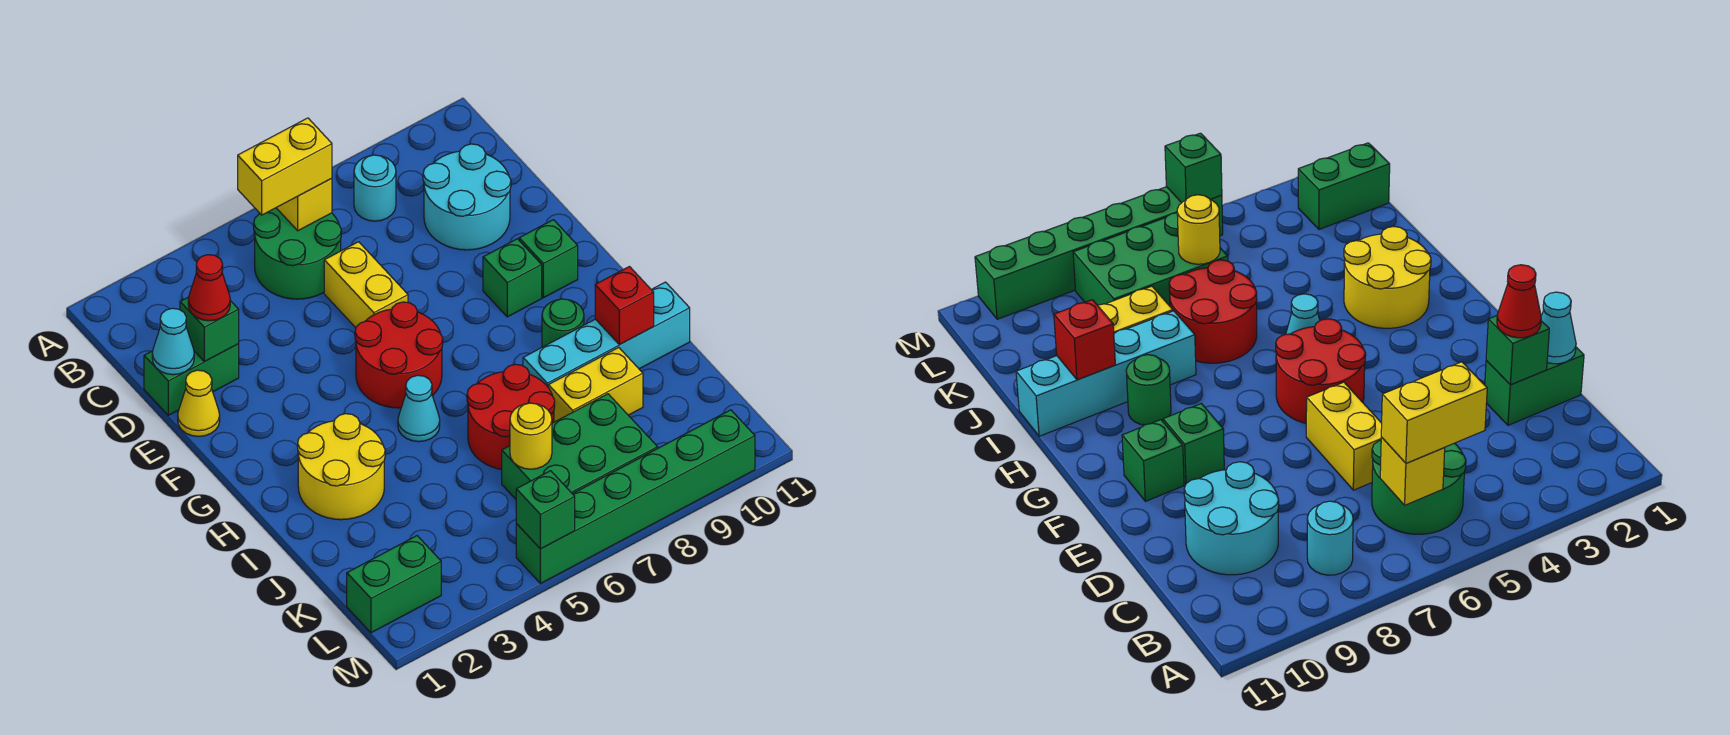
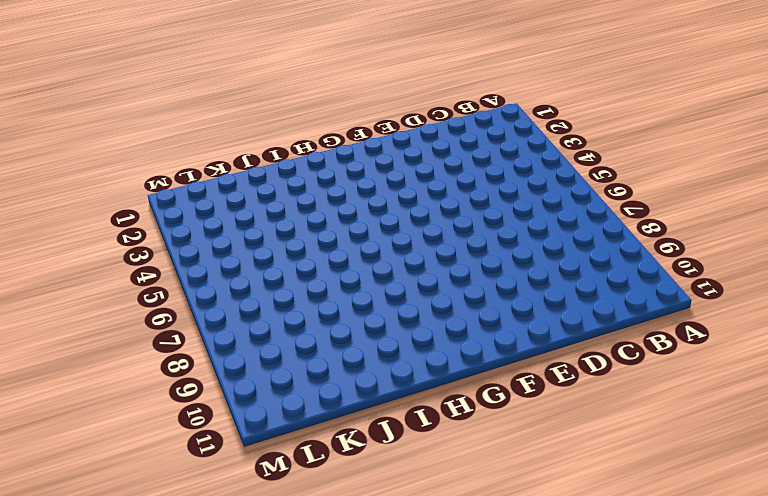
none -> green 2x2 round brick [254,208,341,299]
none -> cyan 1x1 round brick [354,155,396,221]
none -> cyan 2x2 round brick [423,144,511,250]

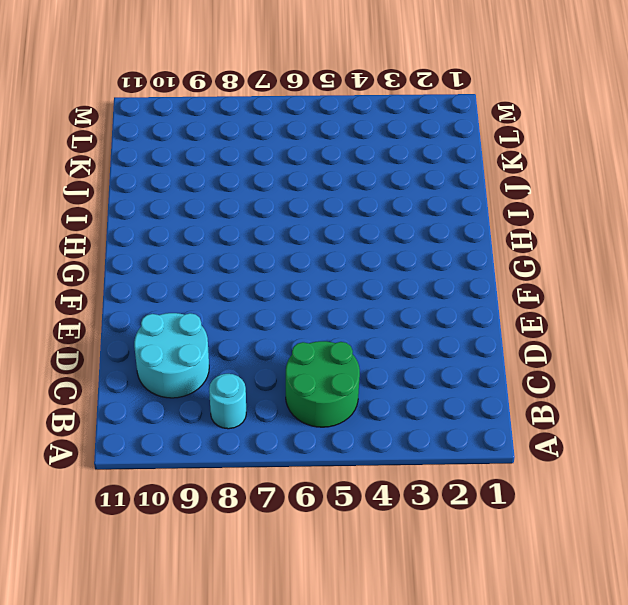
none -> green 1x2 brick [144,344,239,415]
none -> yellow 1x2 brick [324,242,408,328]
none -> yellow 1x1 cone [178,370,220,437]

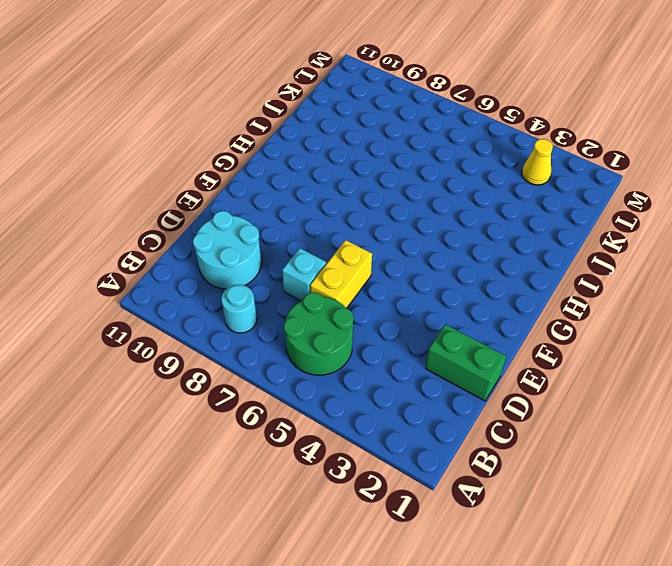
cyan 1x1 brick [282,248,326,301] -> none
yellow 1x1 cone [522,139,553,185] -> yellow 1x1 cone moved to [178,370,220,437]
none -> red 2x2 round brick [355,302,443,408]
none -> green 1x1 brick [483,239,542,317]
none -> green 1x1 brick [519,220,578,298]

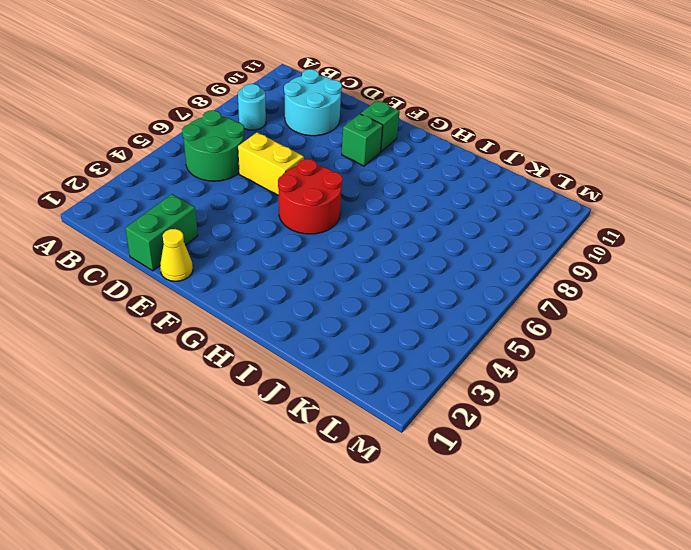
none -> yellow 2x2 round brick [298,414,385,520]
none -> cyan 1x1 cone [398,375,440,442]
none -> green 1x1 round brick [542,299,584,347]

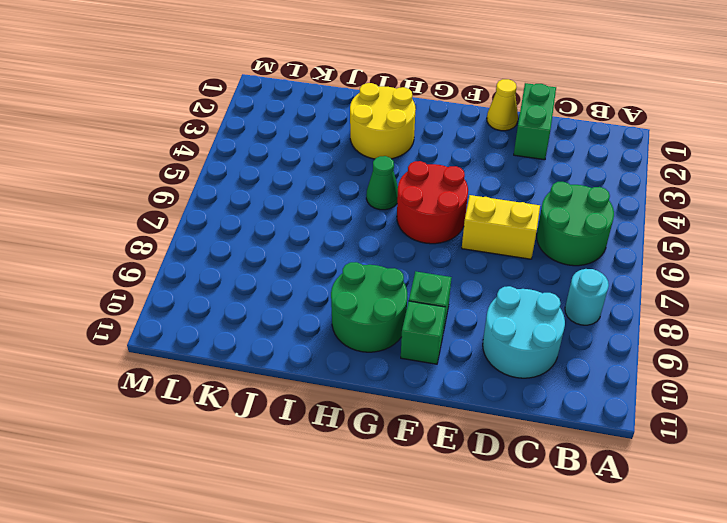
green 2x2 round brick [331,262,407,352] -> green 1x1 round brick [542,299,584,347]
green 1x1 cone [366,156,398,210] -> cyan 1x1 cone [398,375,440,442]
none -> red 2x2 round brick [467,364,555,469]
none -> cyan 1x4 brick [523,282,690,387]
none -> yellow 1x2 brick [548,347,643,422]

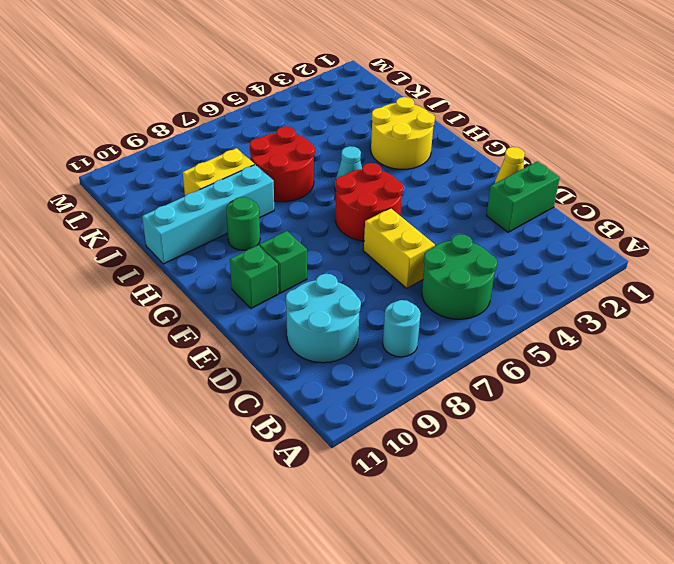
none -> green 2x3 brick [502,394,658,499]
none -> green 1x2 brick [347,536,441,633]
none -> green 1x6 brick [516,410,755,584]

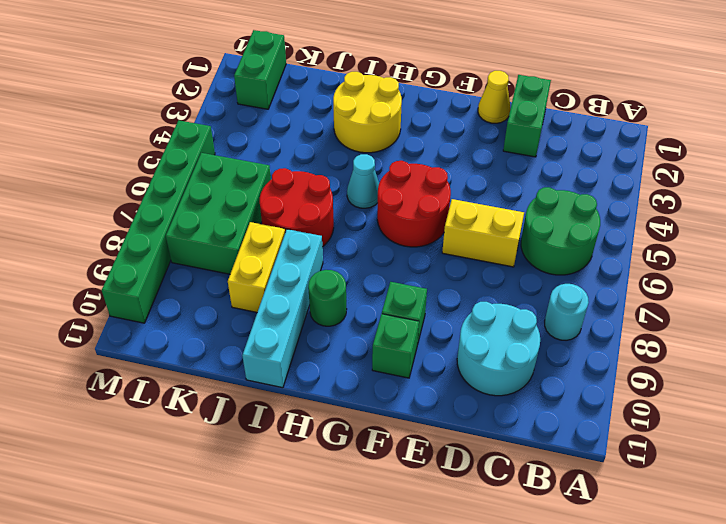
none -> yellow 1x1 brick [277,179,332,231]
none -> cyan 1x1 cone [152,308,194,375]
none -> green 1x1 brick [180,297,239,362]

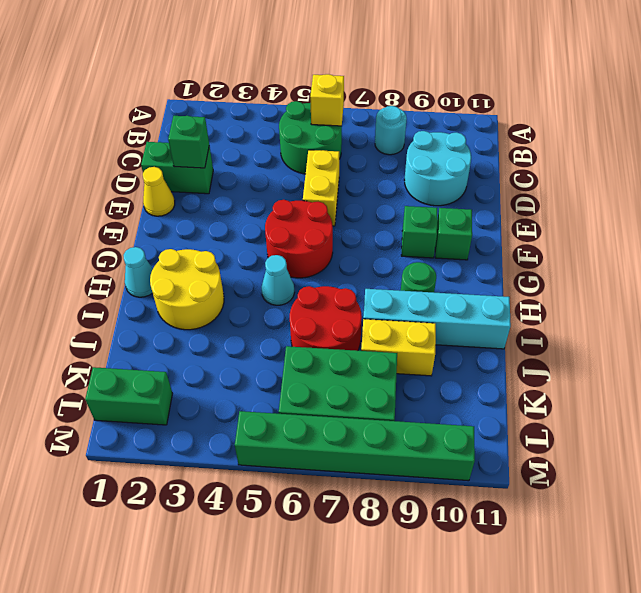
cyan 1x1 cone [123,247,153,297] -> cyan 1x1 cone moved to [152,308,194,375]
none -> red 1x1 brick [595,267,654,344]
none -> yellow 1x1 round brick [510,403,552,469]
none -> green 1x1 brick [516,471,575,549]

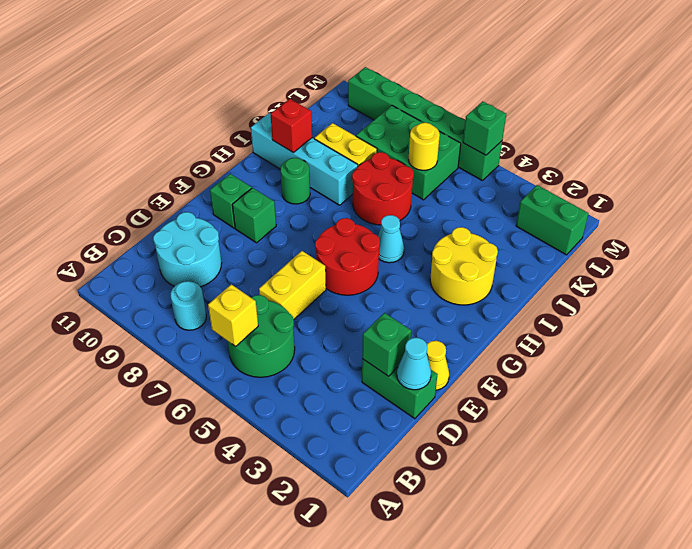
none -> yellow 1x2 brick [238,118,332,215]
none -> red 1x1 cone [188,255,230,321]

